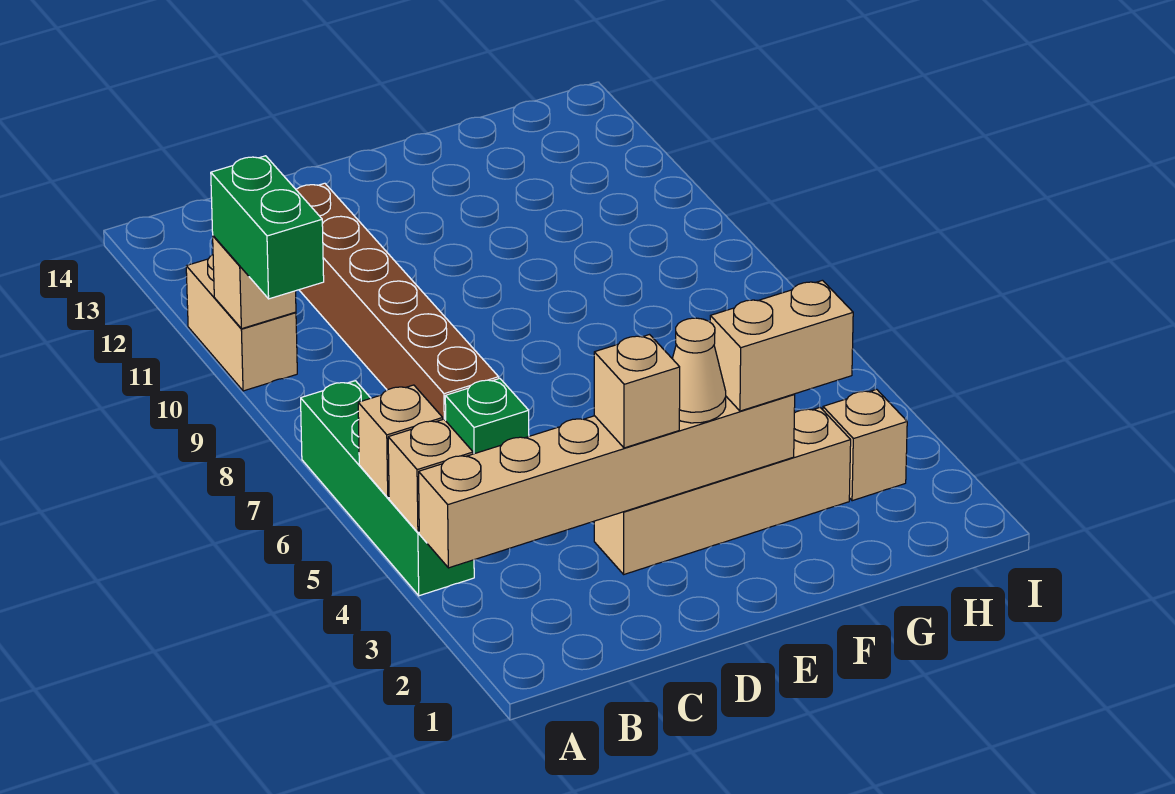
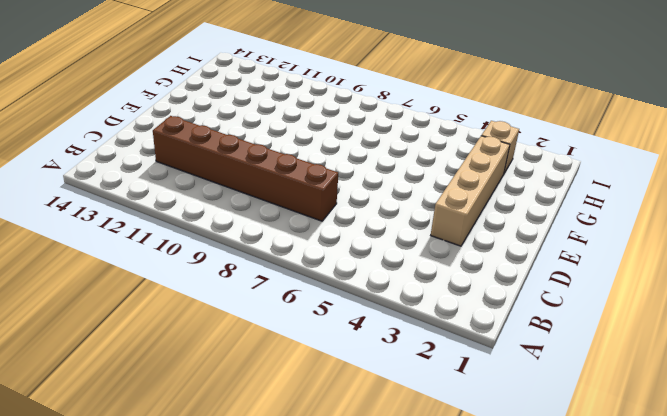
none -> green 1x4 brick [301,381,474,596]
none -> tan 1x2 brick [186,255,297,391]
none -> green 1x1 brick [445,378,529,454]

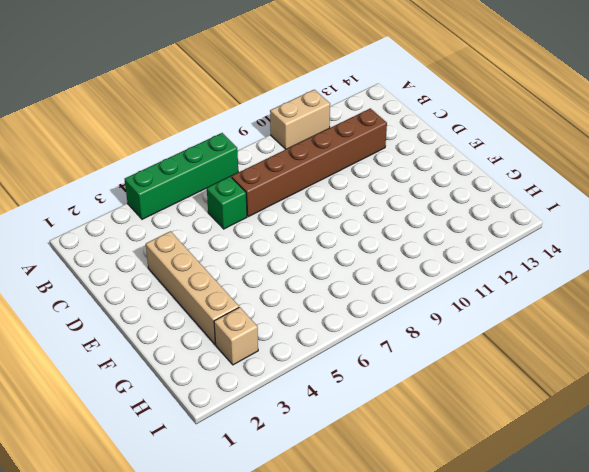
none -> tan 1x6 brick [419,394,795,568]
none -> tan 1x1 brick [388,419,473,533]
none -> tan 1x1 brick [358,385,443,498]

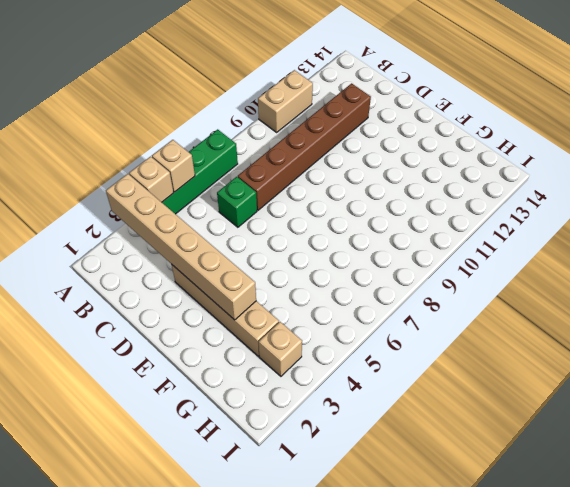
none -> tan 1x1 brick [213,236,296,329]
none -> green 1x2 brick [211,156,324,299]
none -> tan 1x1 brick [594,335,680,448]

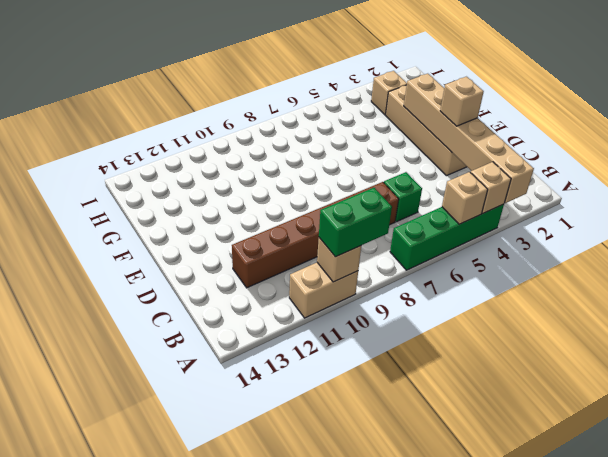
none -> tan 1x1 cone [672,318,726,423]
none -> tan 1x2 brick [710,280,853,411]

